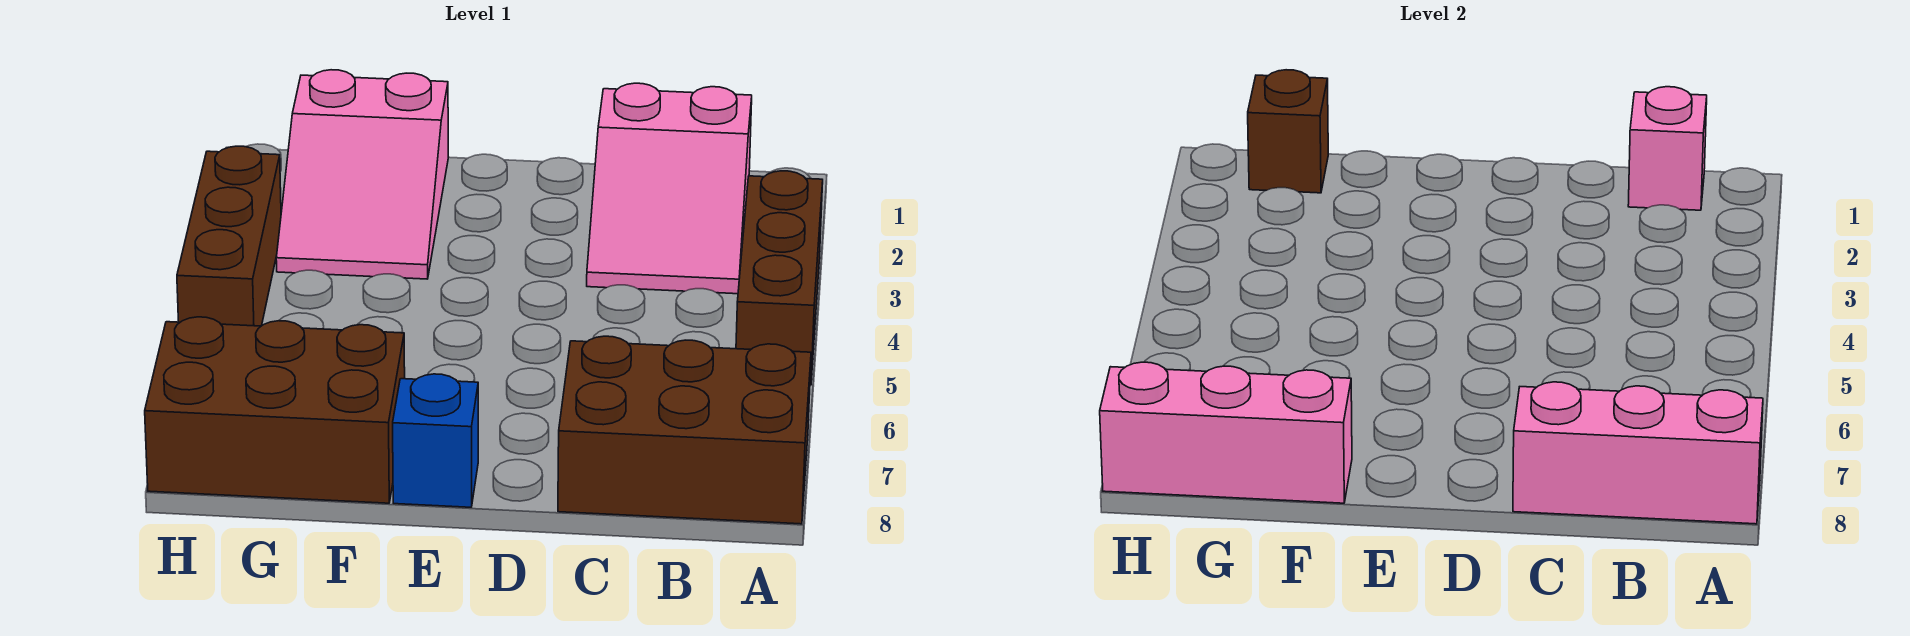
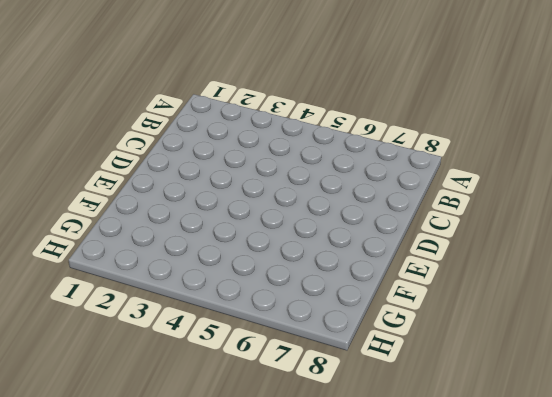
none -> brown 1x3 brick [736,171,823,385]
none -> brown 2x3 brick [558,336,811,524]

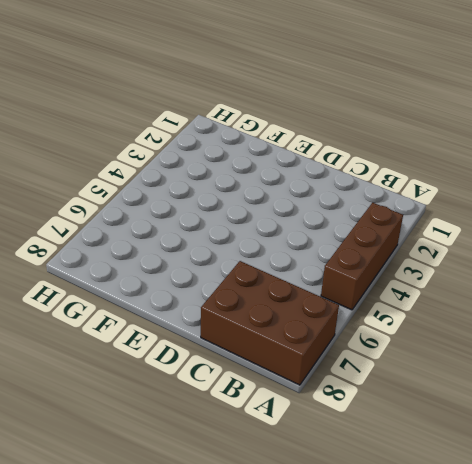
none -> pink 2x3 slope [587,83,752,294]
none -> blue 1x1 brick [393,374,478,507]

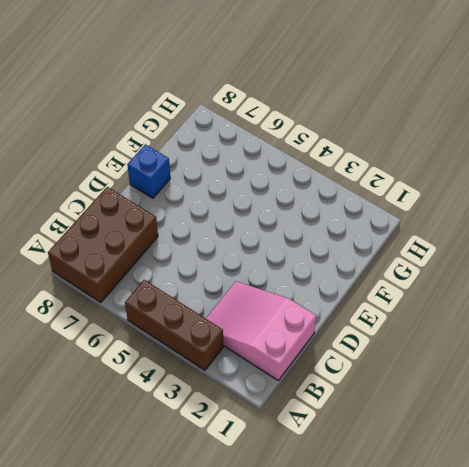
none -> pink 2x3 slope [276,70,448,279]
none -> brown 2x3 brick [145,317,405,503]

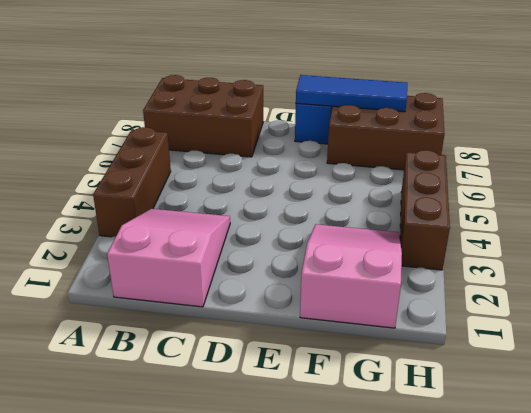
blue 1x3 tile [296,75,407,112] -> pink 1x3 brick [1100,362,1352,503]
none -> pink 1x3 brick [1513,382,1763,524]
none -> pink 1x1 brick [1628,87,1707,210]

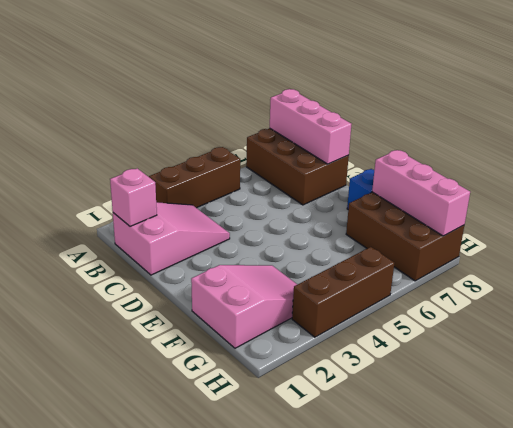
none -> brown 1x1 brick [1248,70,1328,193]

